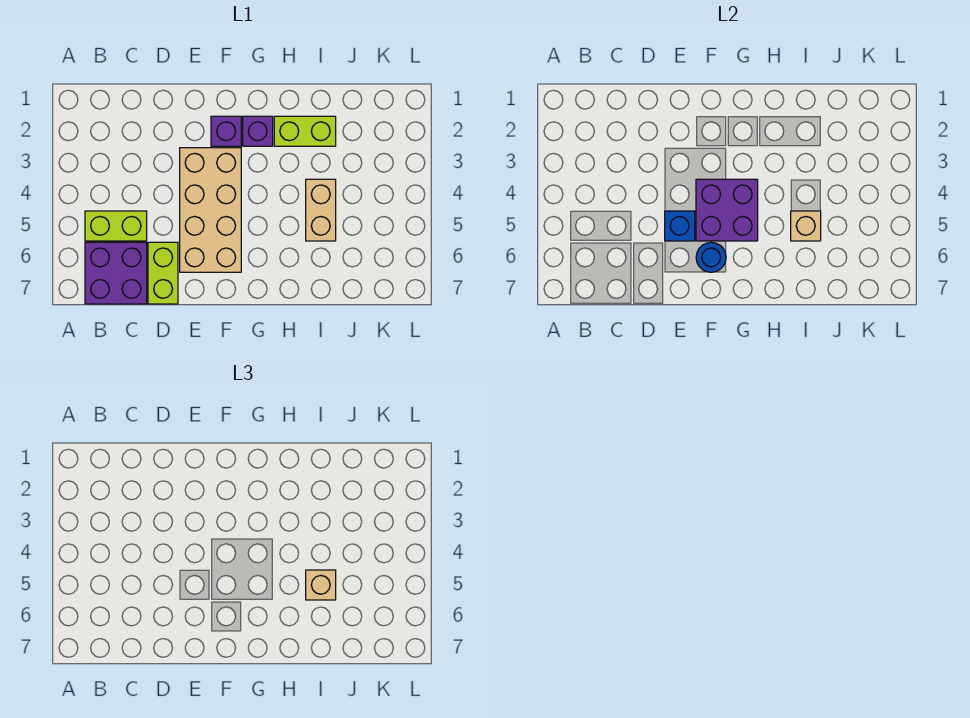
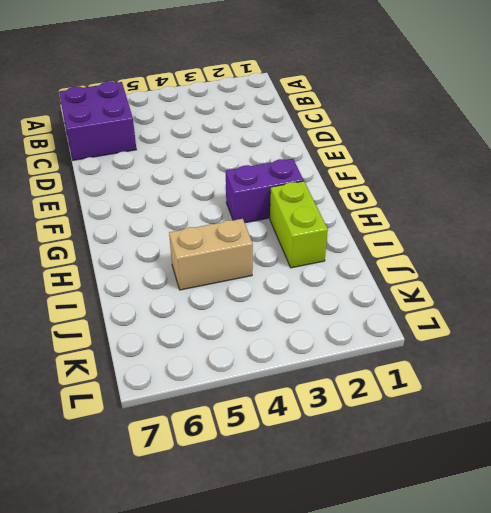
purple 1x2 brick [226,159,304,223] -> purple 1x1 brick [243,116,273,146]
none -> lime 1x2 brick [85,211,147,241]
none -> lime 1x2 brick [148,242,178,304]
none -> tan 2x4 brick [180,148,241,272]

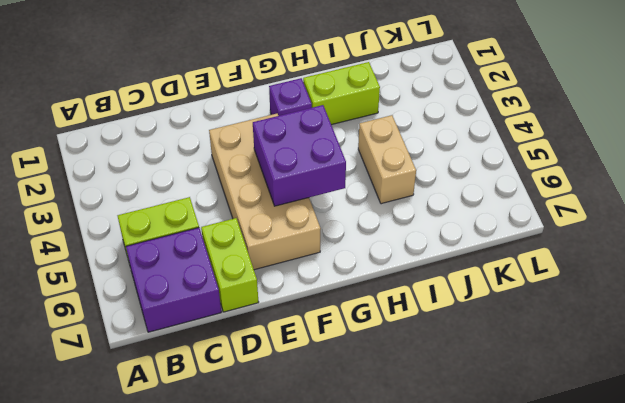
none -> purple 1x1 brick [211,116,241,146]
none -> blue 1x1 brick [665,211,695,241]
none -> blue 1x1 round brick [696,242,726,272]

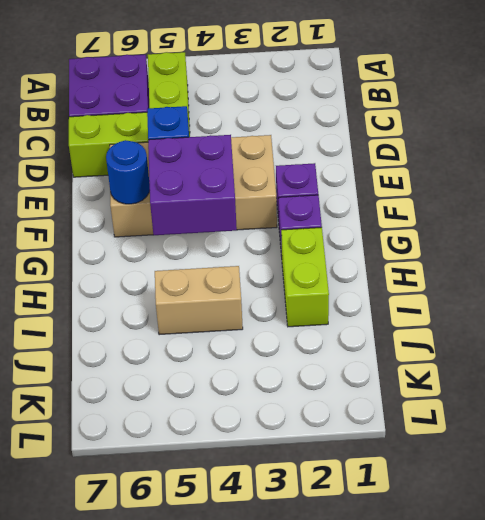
none -> tan 1x1 brick [791,211,821,241]
none -> tan 1x1 brick [306,570,336,600]

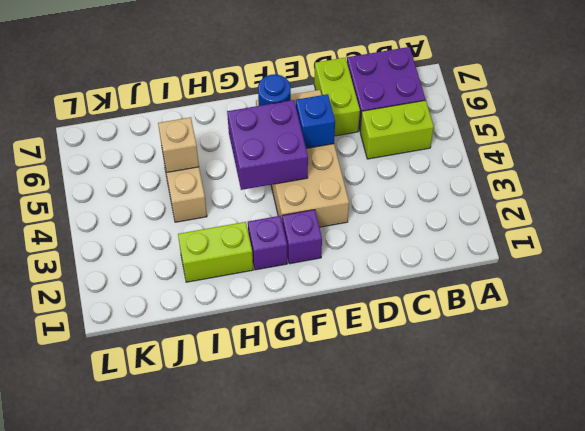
none -> tan 1x1 brick [306,570,336,600]

